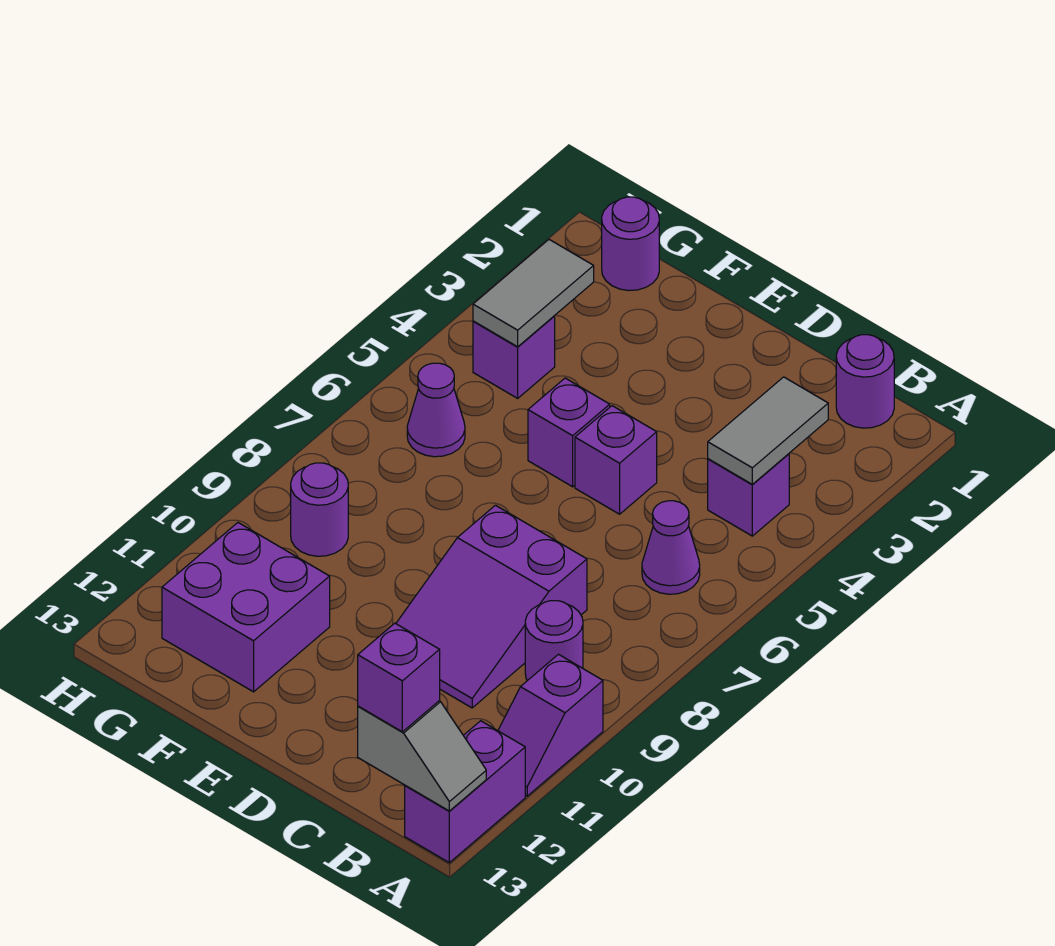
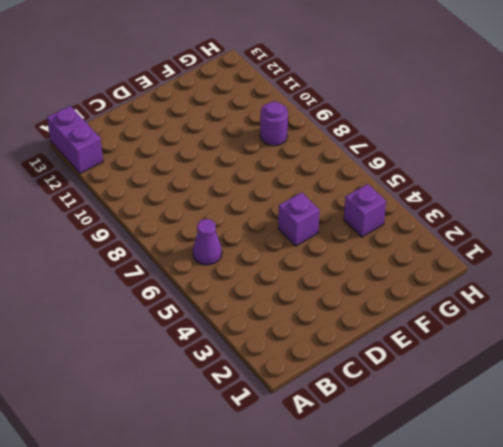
none -> purple 1x2 slope [498,654,603,796]
none -> purple 1x1 round brick [836,335,894,428]
none -> purple 1x1 brick [708,454,789,536]

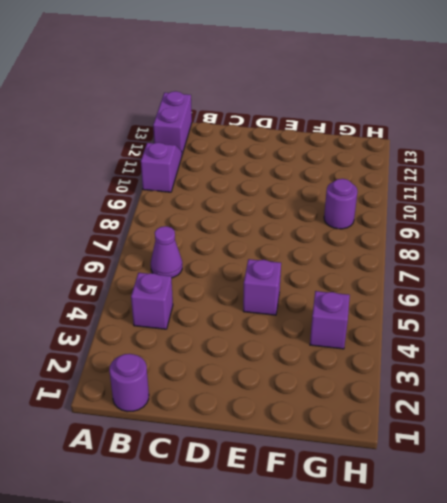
none -> purple 1x1 round brick [525,601,583,681]
none -> purple 2x3 slope [396,505,587,708]
none -> purple 1x1 brick [575,406,657,514]

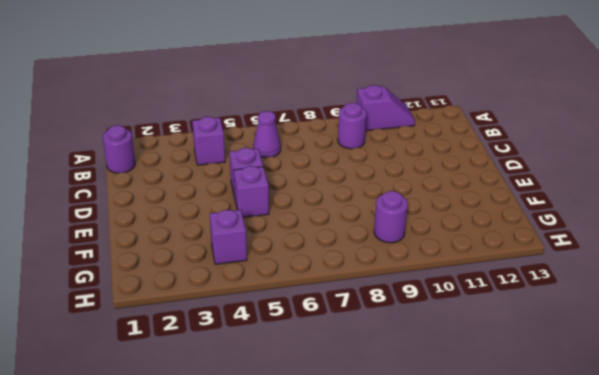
none -> purple 1x2 brick [405,721,525,863]
none -> purple 2x3 slope [396,505,587,708]
none -> purple 2x2 brick [162,523,330,692]

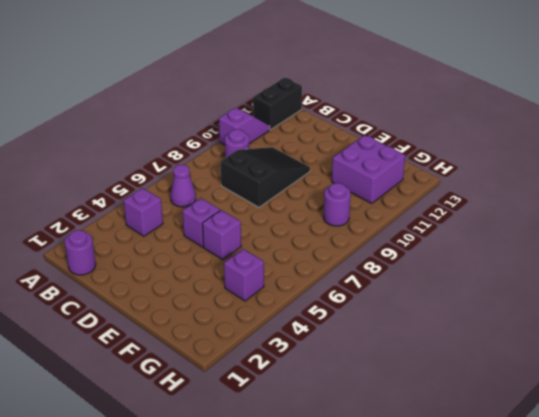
black 1x2 brick [253,77,302,130] -> purple 1x2 brick [405,721,525,863]
black 2x3 slope [220,147,310,207] -> purple 2x3 slope [396,505,587,708]
none -> purple 1x1 round brick [602,197,659,291]
none -> purple 1x1 cone [407,363,465,457]
none -> grey 1x2 slope [358,701,486,811]

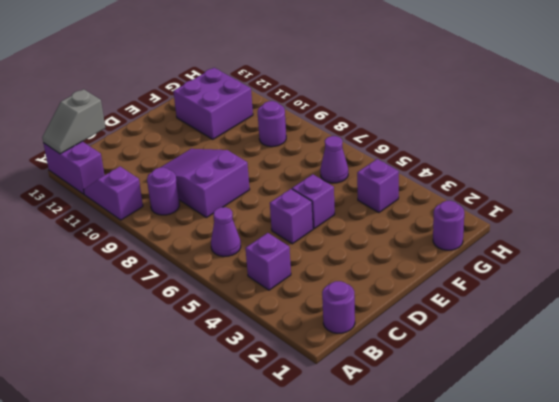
none -> grey 1x2 tile [708,377,828,484]
none -> grey 1x2 tile [473,240,594,347]
none -> purple 1x1 brick [358,623,440,732]

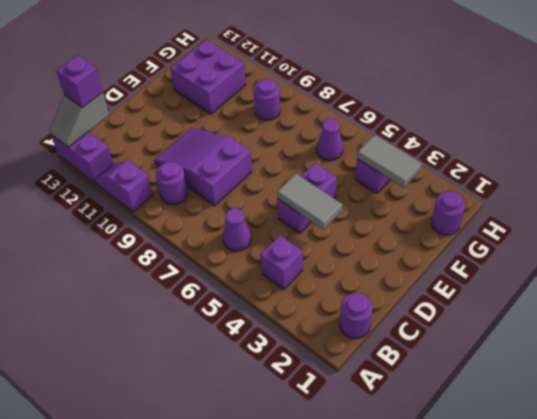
grey 1x2 tile [277,174,342,229] -> grey 1x2 tile moved to [708,377,828,484]

